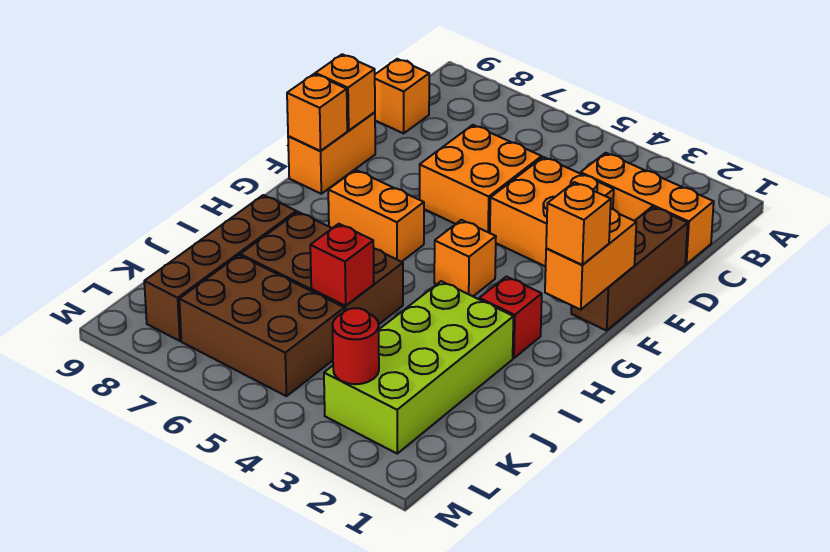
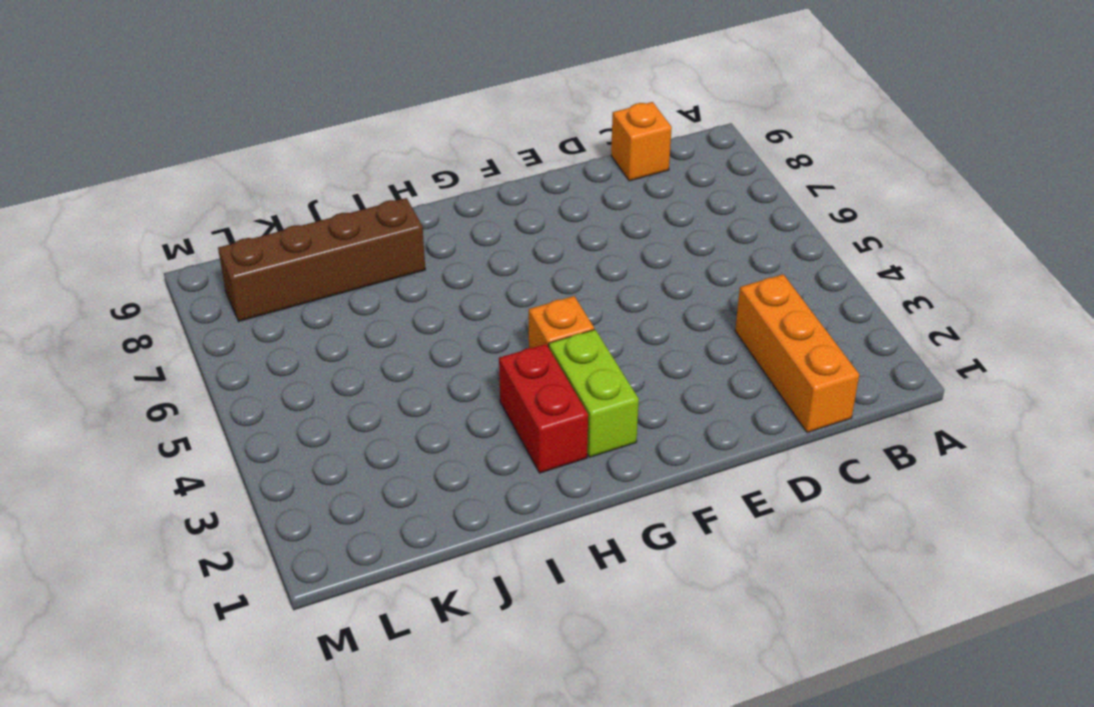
lime 1x2 brick [549,330,639,457] -> none
red 1x2 brick [499,344,588,473] -> red 1x1 brick [479,277,542,358]
none -> brown 1x3 brick [571,207,688,331]
none -> orange 2x2 brick [490,157,614,267]
none -> orange 2x2 brick [420,125,542,233]

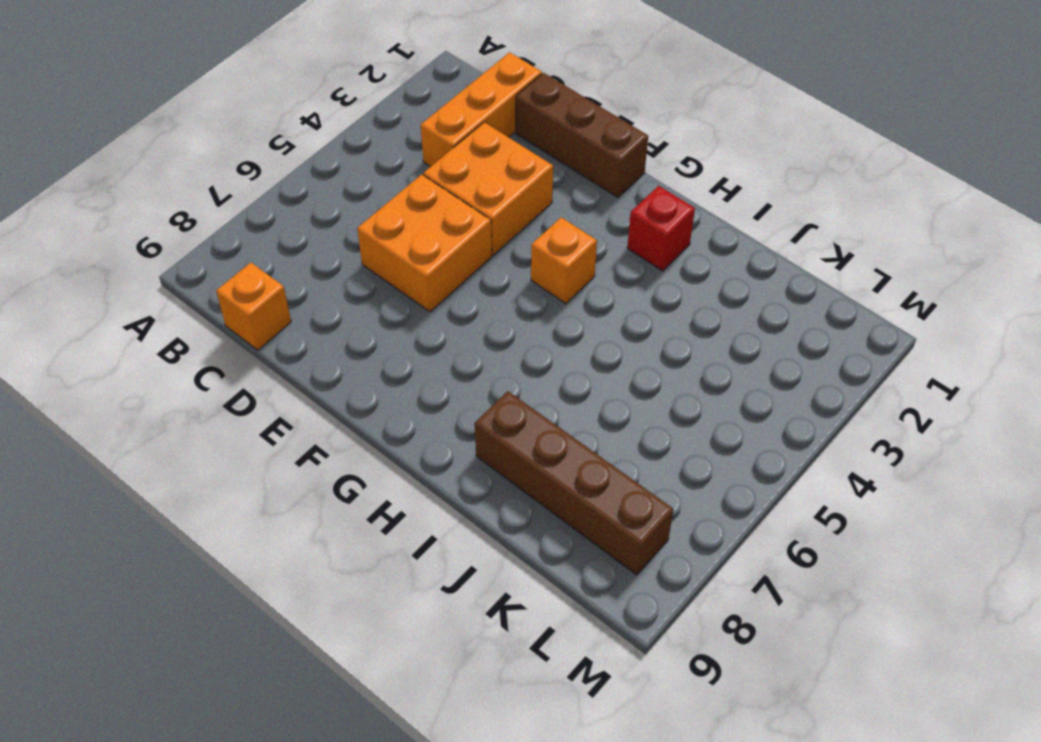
none -> orange 1x2 brick [288,112,375,194]
none -> orange 1x2 brick [328,170,424,262]
none -> lime 2x4 brick [324,281,513,454]

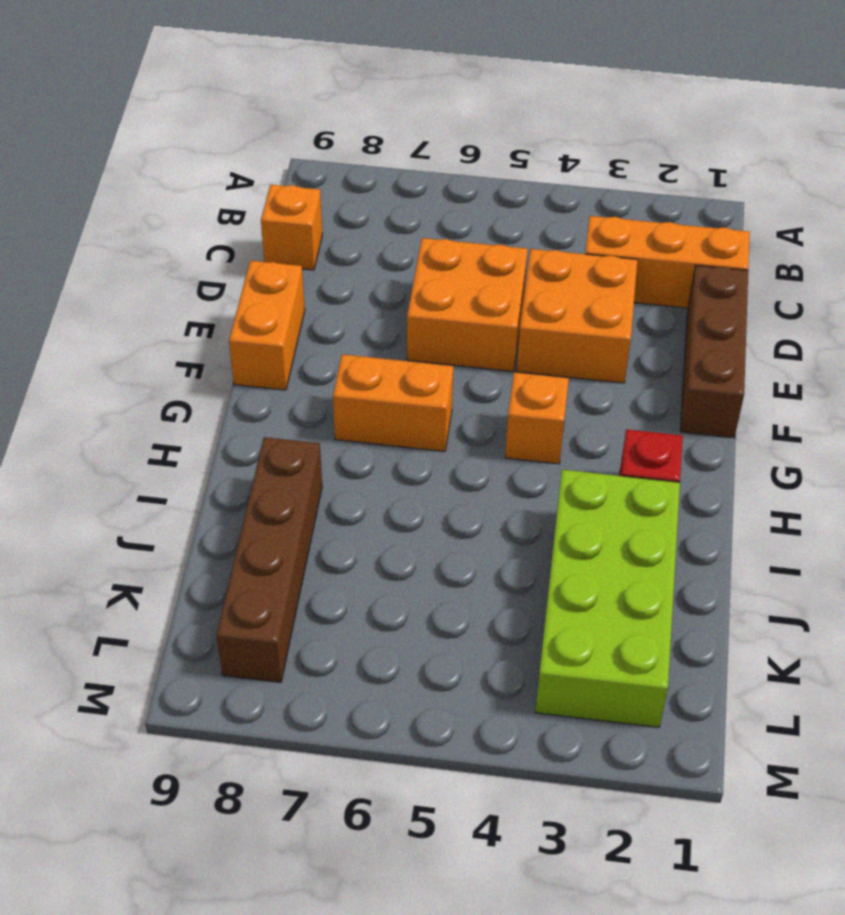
none -> brown 2x3 brick [240,212,403,325]
none -> brown 2x3 brick [179,255,344,396]
none -> orange 1x1 brick [315,54,375,131]

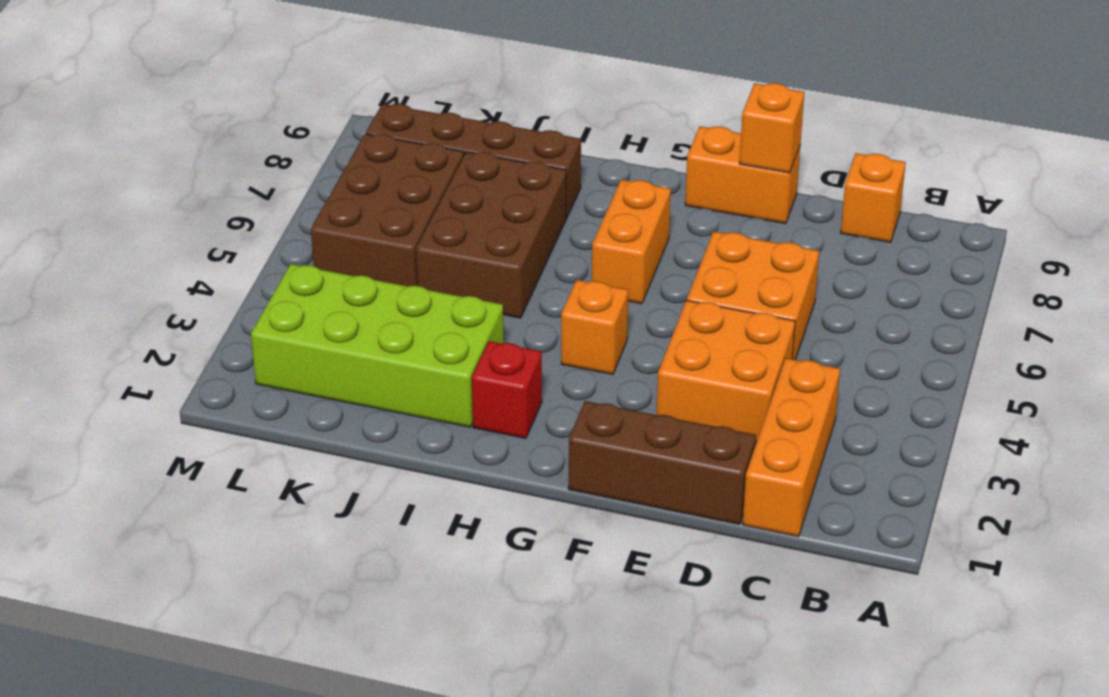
none -> orange 1x2 brick [545,209,636,310]
none -> orange 1x1 brick [287,74,347,151]
none -> red 1x1 brick [310,224,374,306]

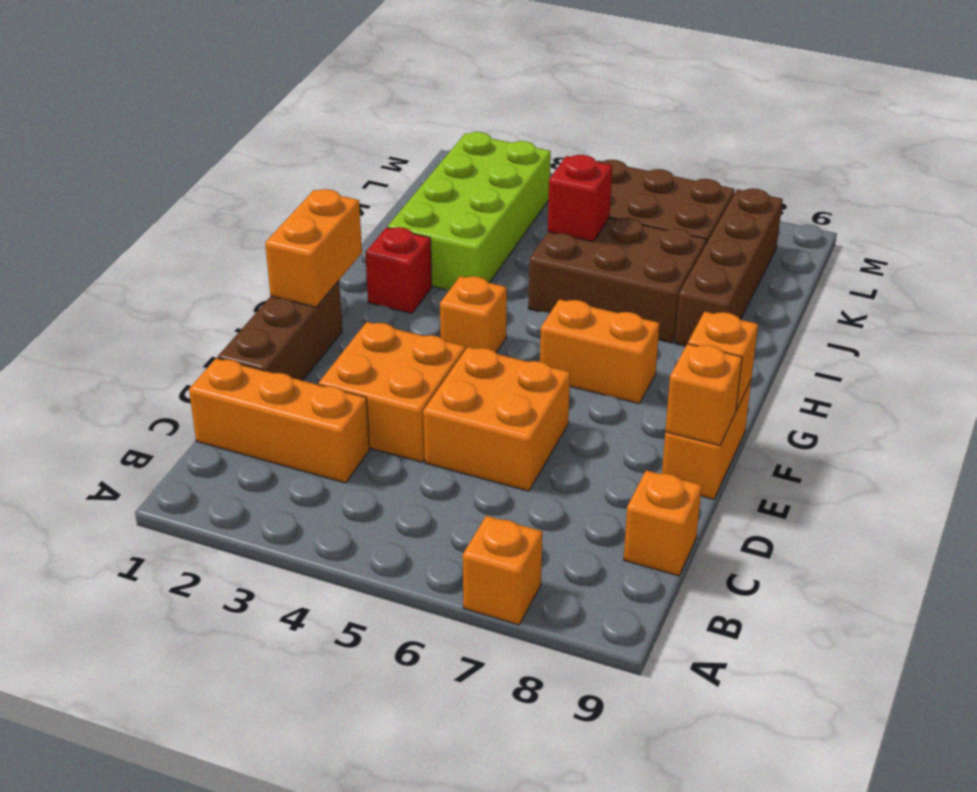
orange 1x1 brick [463,516,542,625] -> orange 1x1 brick moved to [546,182,611,265]
none -> red 1x1 round brick [332,308,379,384]

